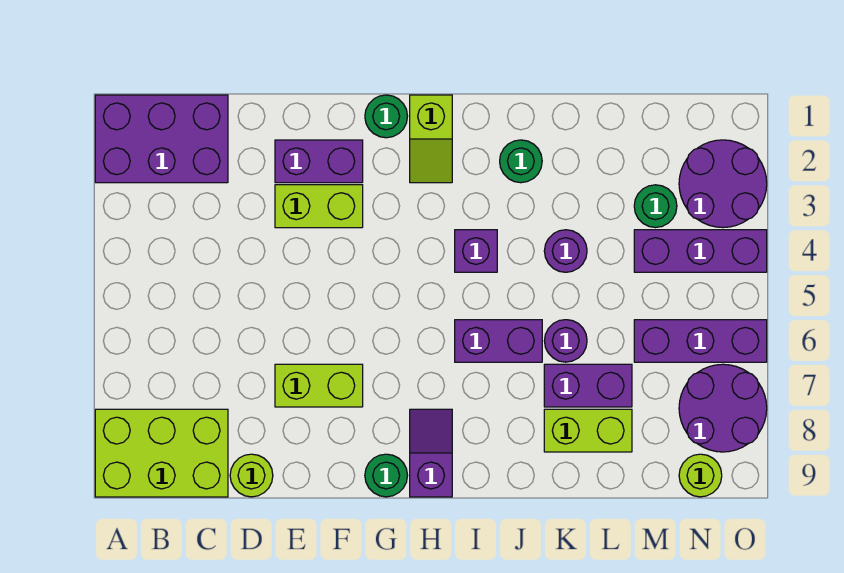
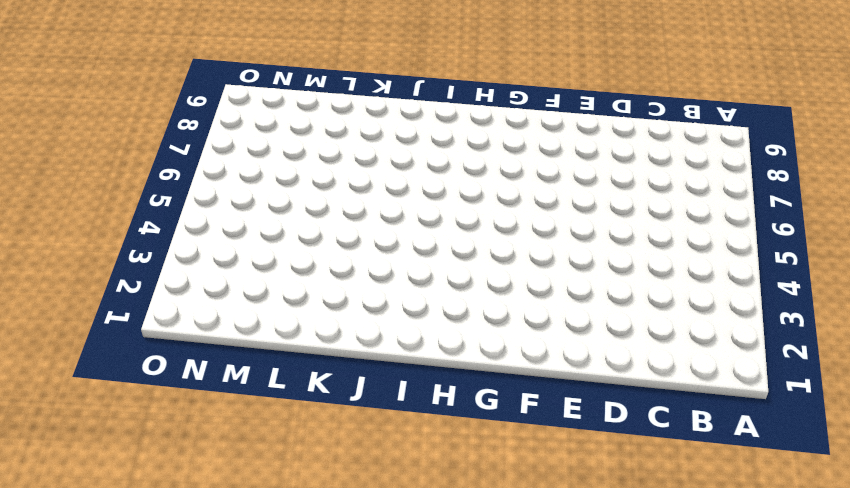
none -> purple 2x3 brick [95,95,228,183]
none -> lime 2x3 brick [95,409,228,497]
none -> lime 1x1 round brick [230,454,273,497]

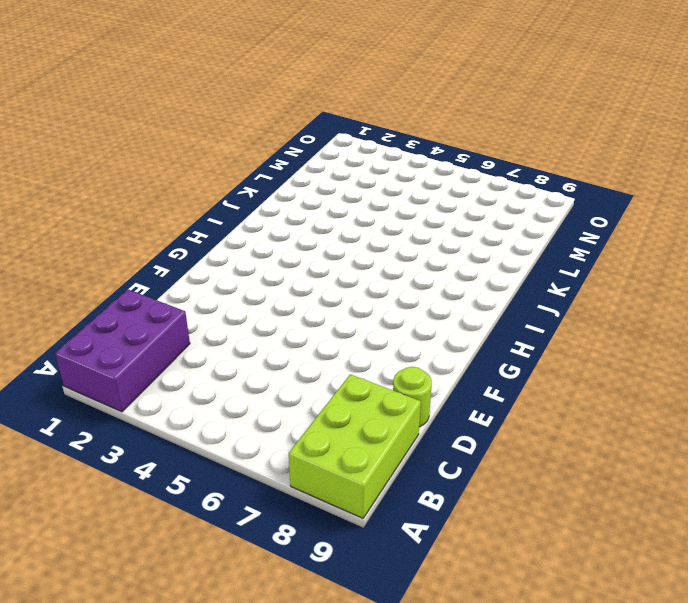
none -> purple 1x2 brick [275,140,363,183]
none -> lime 1x2 brick [275,185,363,228]
none -> lime 1x2 brick [275,364,363,407]

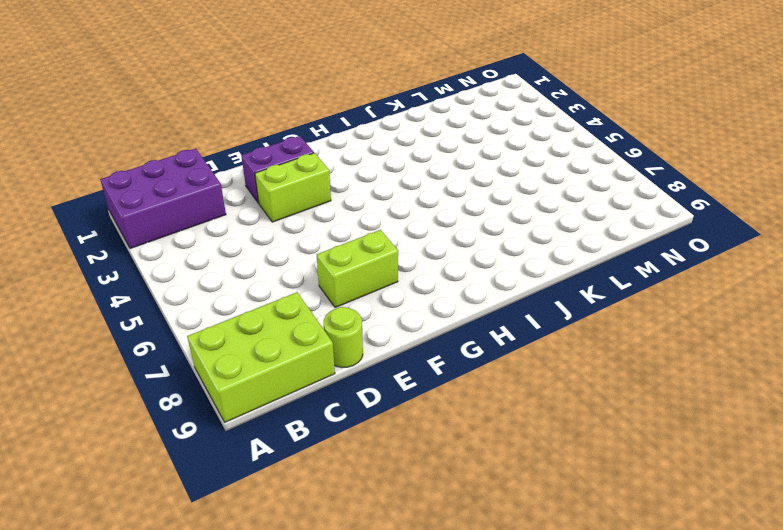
none -> green 1x1 round brick [365,95,408,138]
none -> green 1x1 round brick [365,454,408,497]
none -> lime 1x2 slope [410,95,452,183]

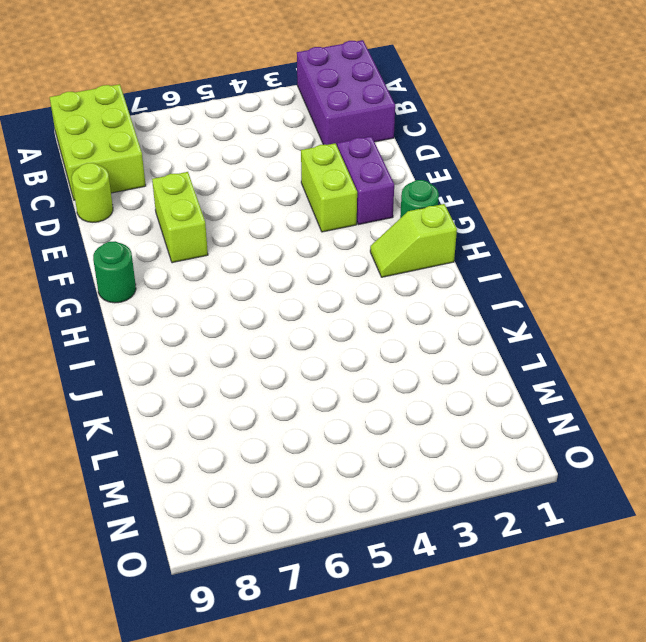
none -> purple 1x2 slope [410,409,452,497]
none -> purple 1x1 brick [455,230,497,272]
none -> purple 1x2 brick [455,320,542,362]

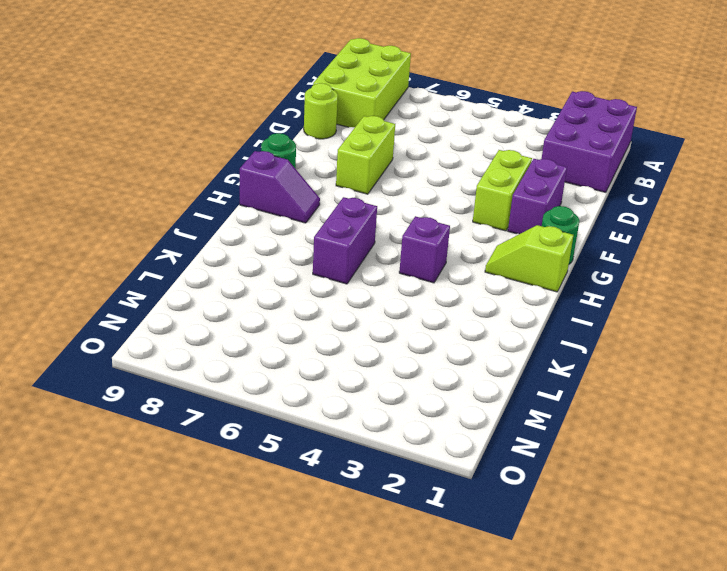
none -> green 1x1 round brick [500,140,542,183]
none -> purple 1x1 round brick [544,230,587,272]
none -> purple 1x1 round brick [544,320,587,362]

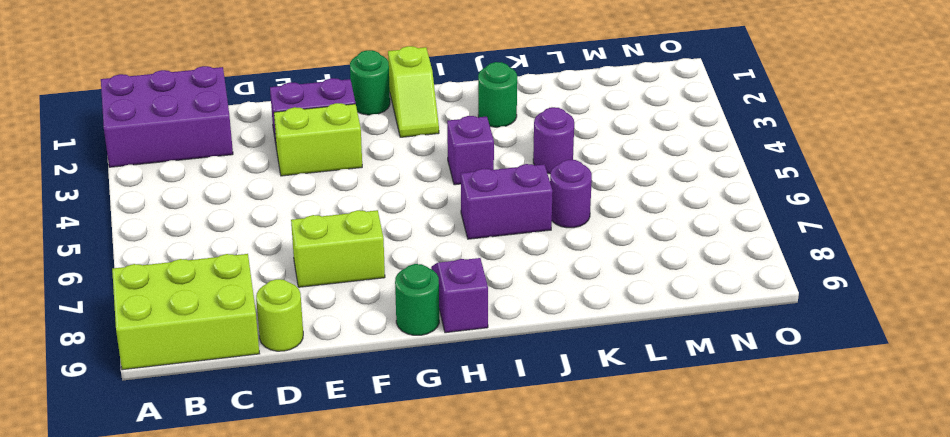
none -> purple 1x2 brick [544,364,632,407]
none -> lime 1x2 brick [544,409,632,452]
none -> green 1x1 round brick [634,185,677,228]

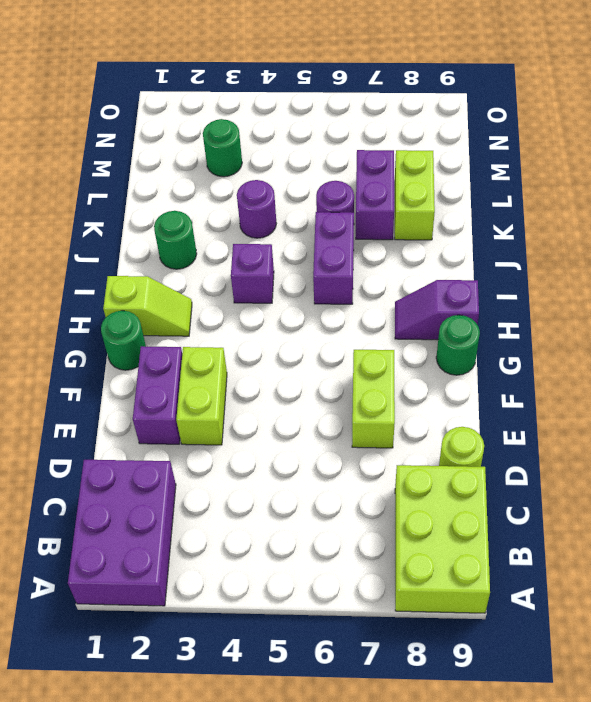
none -> purple 1x3 brick [634,230,767,272]
none -> purple 1x3 brick [634,320,767,362]
none -> purple 2x2 round brick [679,140,767,228]

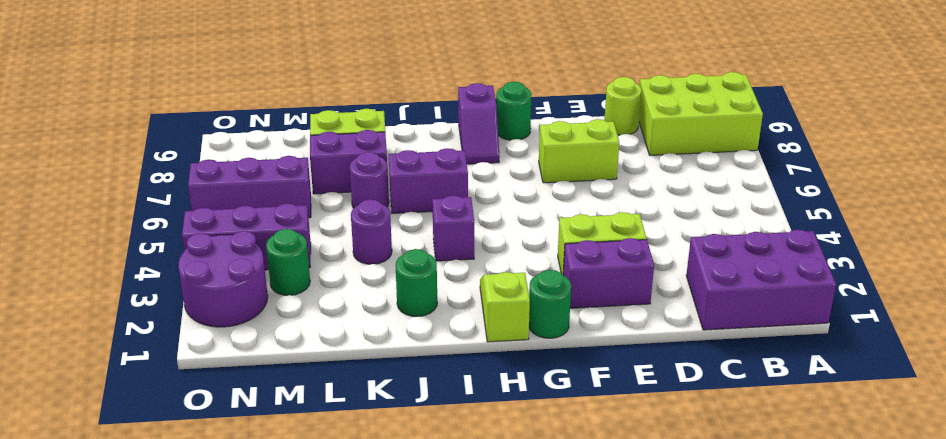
none -> purple 2x2 round brick [679,364,767,452]
none -> lime 1x1 round brick [679,454,722,497]

